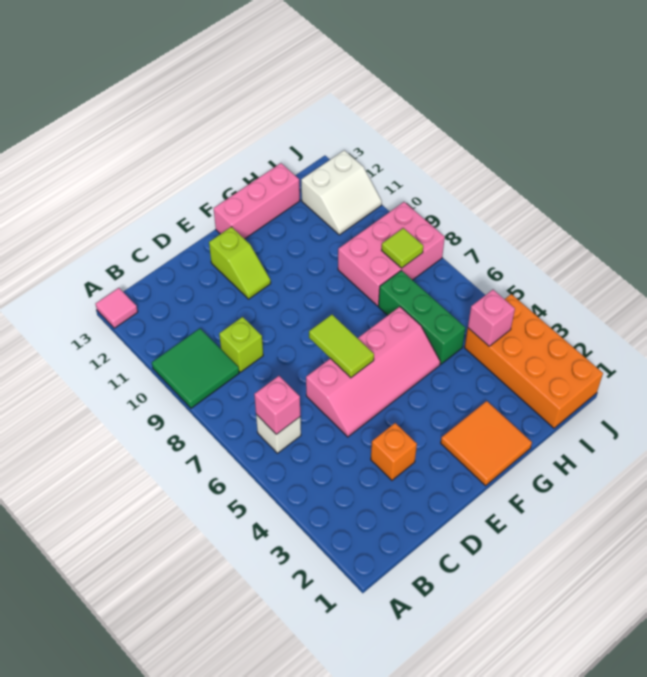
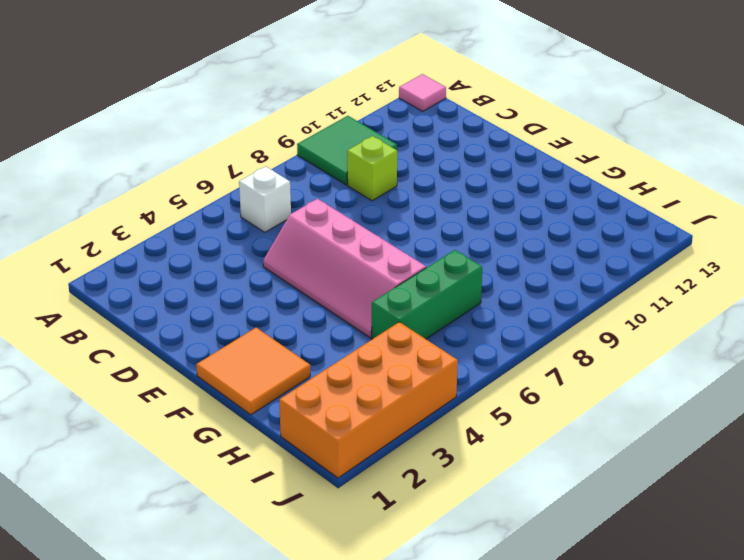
none -> orange 1x1 brick [371,423,417,480]
none -> lime 1x2 slope [209,227,271,299]
none -> pink 1x3 brick [214,163,300,239]

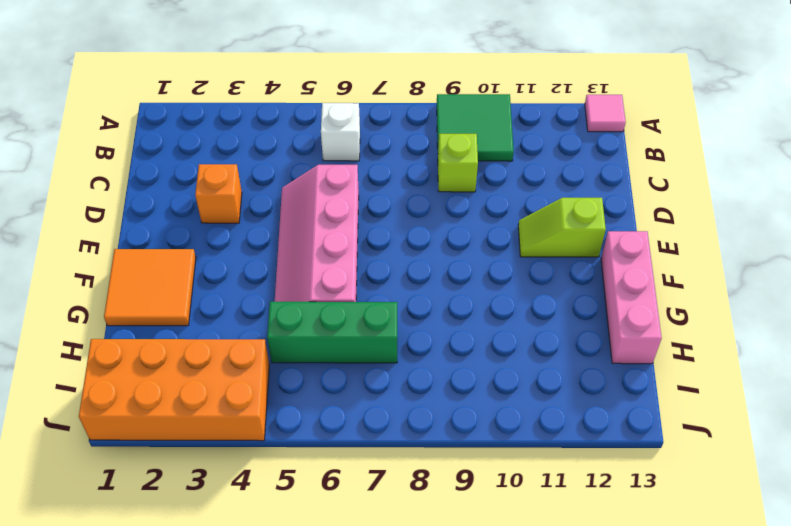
none -> pink 2x3 brick [338,202,445,306]
none -> white 2x2 slope [301,150,382,235]
none -> pink 1x1 brick [254,376,300,434]

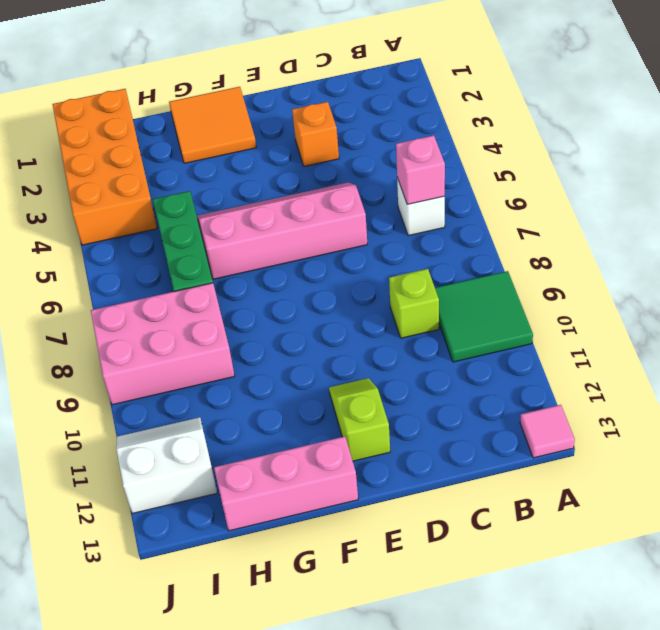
none -> lime 1x2 tile [309,315,374,378]
none -> pink 1x1 brick [468,290,515,346]
none -> lime 1x1 tile [382,228,423,268]

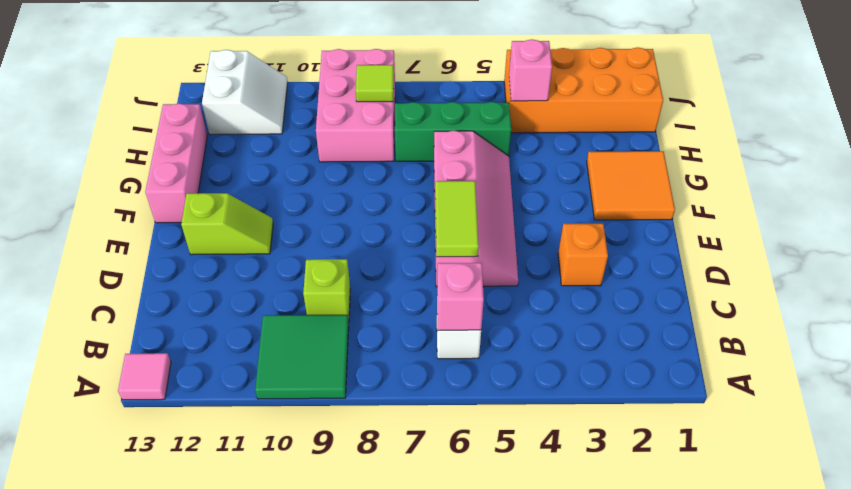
lime 1x2 tile [435,181,479,257] -> lime 1x2 tile turned to [309,315,374,378]

